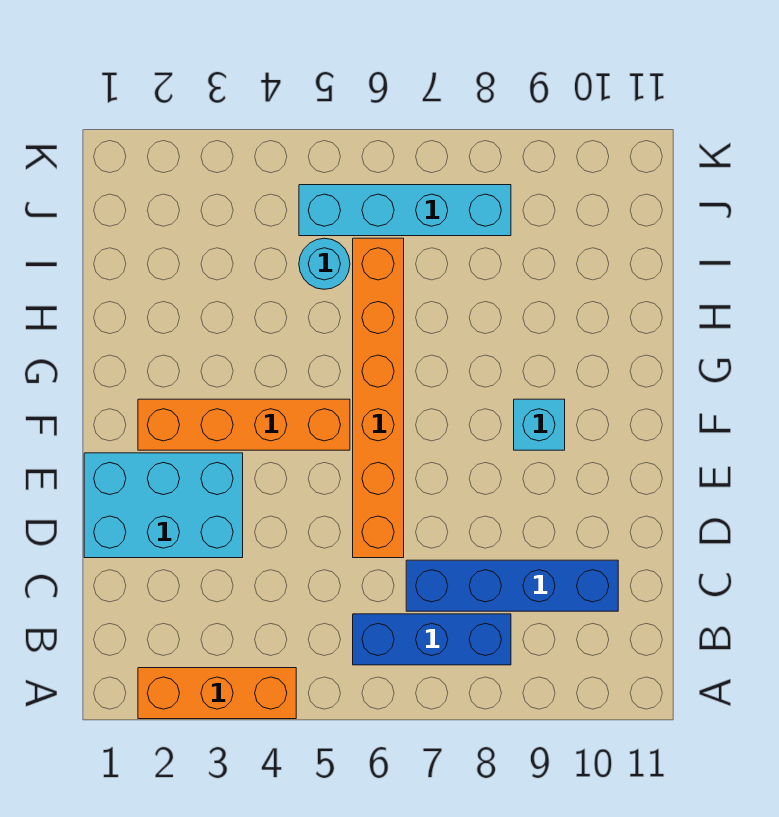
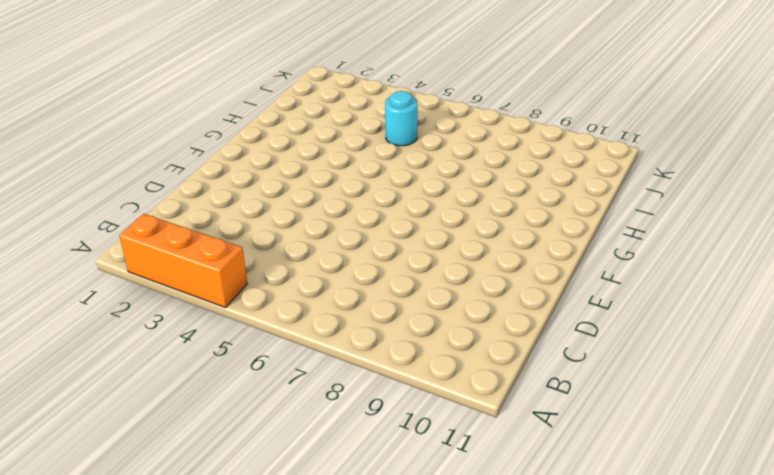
none -> blue 1x3 brick [353,614,511,665]
none -> blue 1x4 brick [406,560,618,611]

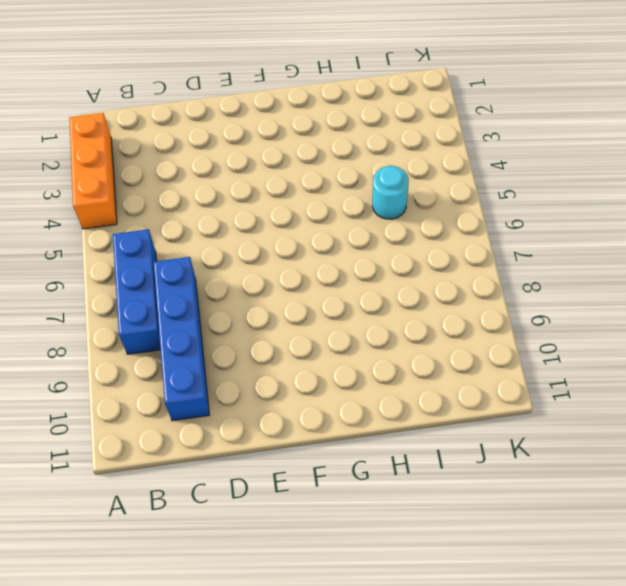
none -> cyan 2x3 brick [84,453,243,558]
none -> orange 1x6 brick [353,238,404,558]

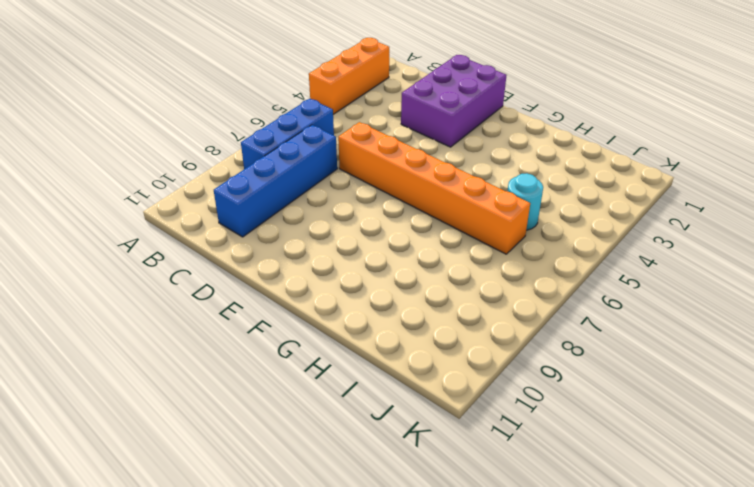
purple 2x3 brick [401,55,506,147] -> cyan 2x3 brick [84,453,243,558]
none -> orange 1x4 brick [138,399,350,450]
none -> cyan 1x1 brick [514,399,565,450]

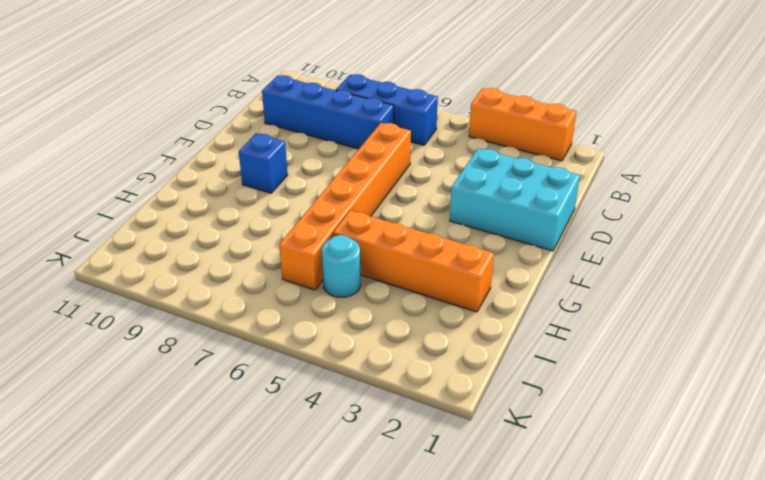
blue 1x1 brick [239,133,288,193] -> cyan 1x1 brick [514,399,565,450]
orange 1x4 brick [333,210,494,312] -> orange 1x4 brick moved to [138,399,350,450]
none -> cyan 1x4 brick [299,185,511,236]

